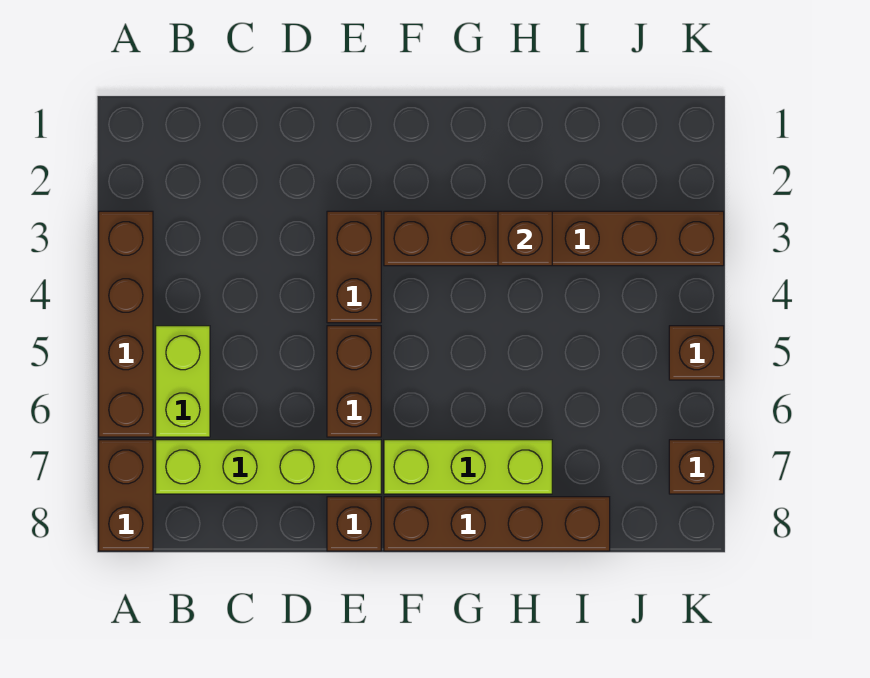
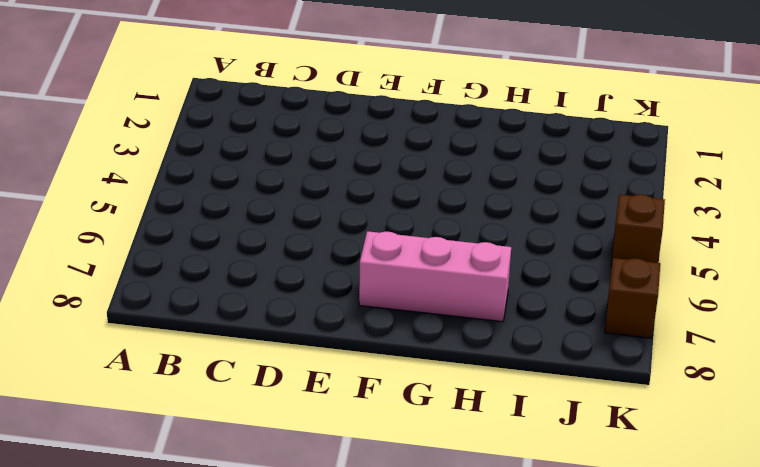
pink 1x3 brick [359,231,511,322] -> lime 1x3 brick [384,440,552,494]
none -> brown 1x4 brick [99,211,153,437]
none -> brown 1x2 brick [99,440,153,551]
none -> lime 1x2 brick [156,326,210,437]

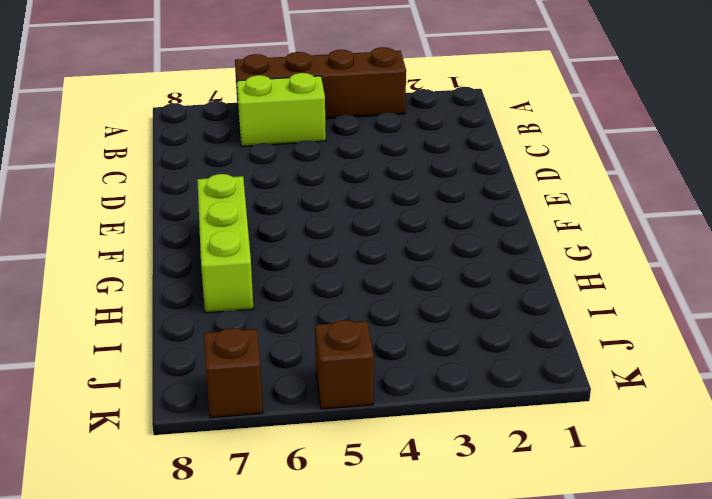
none -> brown 1x2 brick [99,440,153,551]
none -> lime 1x4 brick [156,440,381,494]
none -> brown 1x2 brick [327,211,381,323]

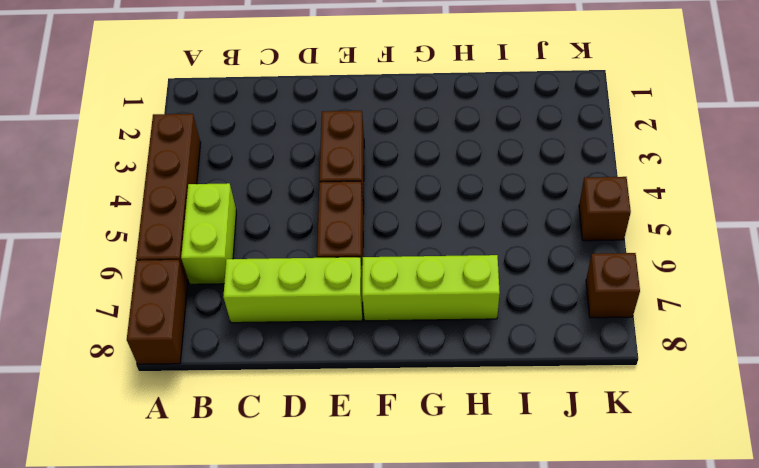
lime 1x3 brick [223,257,363,323] -> lime 1x4 brick [156,440,381,494]
none -> brown 1x1 brick [327,497,381,551]
none -> brown 1x6 brick [384,211,724,266]
none -> brown 1x4 brick [384,497,610,551]

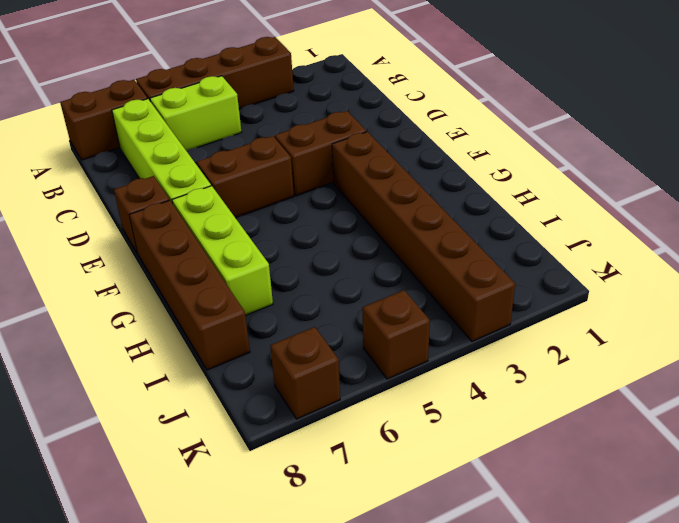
none -> brown 1x1 brick [498,211,552,266]

